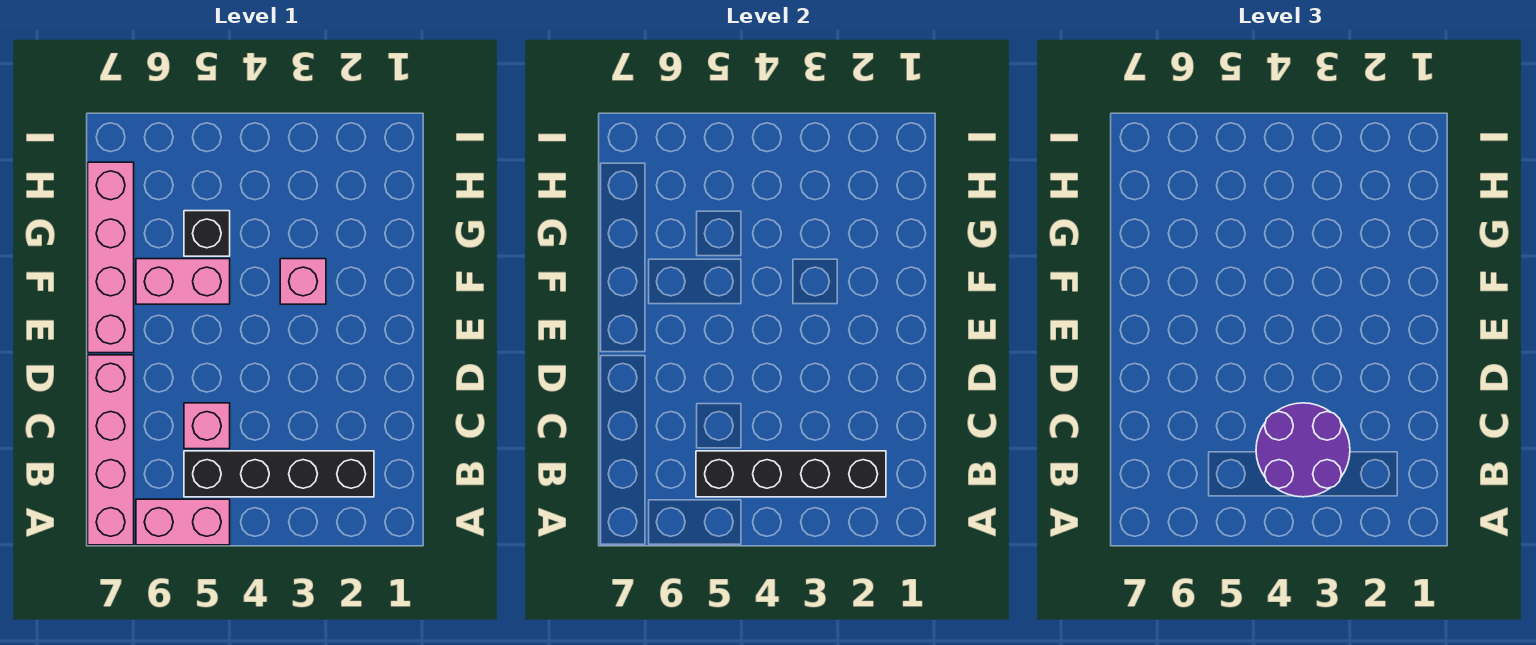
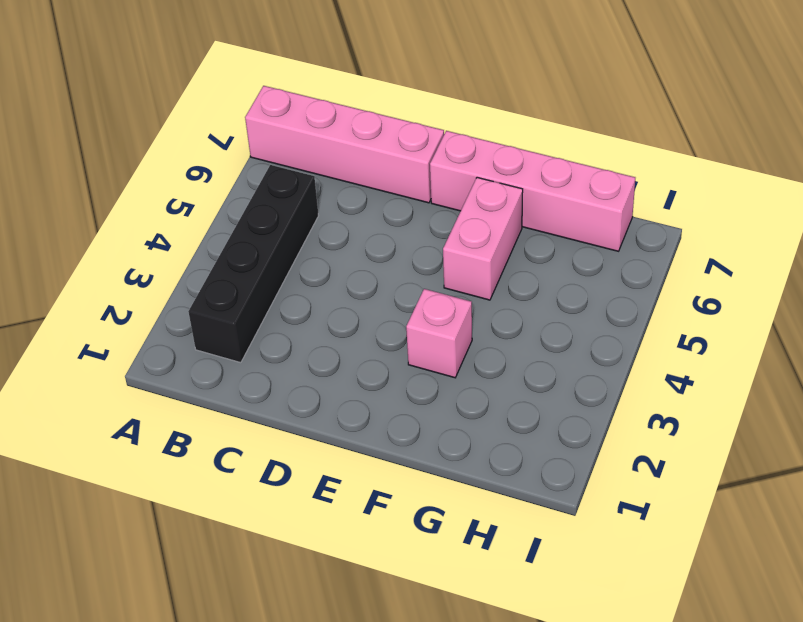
none -> pink 1x2 brick [136,499,230,545]
none -> pink 1x1 brick [184,403,230,449]

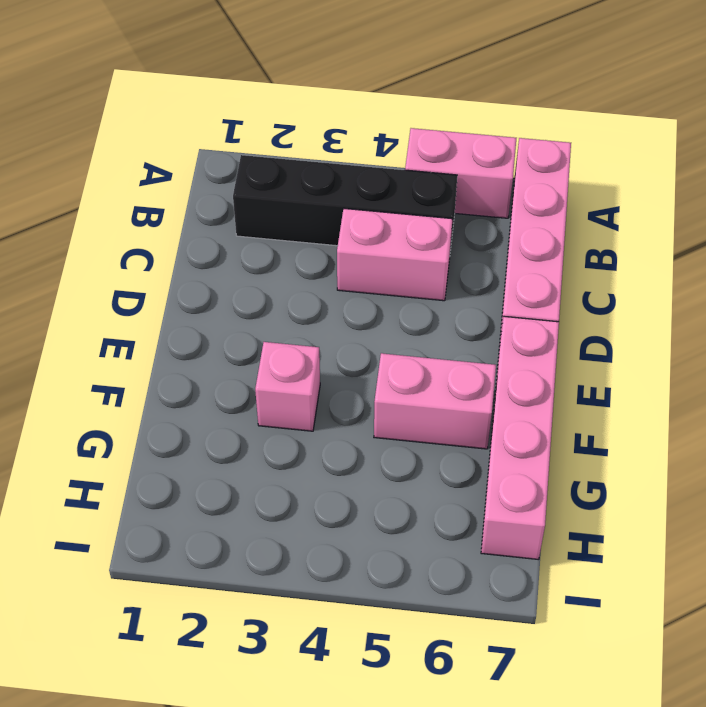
pink 1x2 brick [337,209,453,301] -> pink 1x1 brick [184,403,230,449]
none -> black 1x1 brick [184,211,230,256]
none -> black 1x4 brick [696,451,886,497]

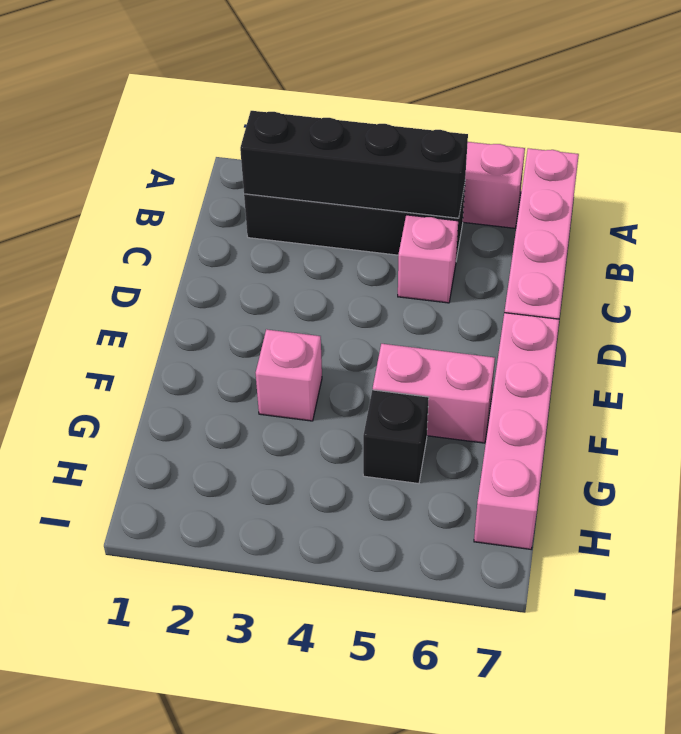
none -> purple 2x2 round brick [1256,403,1350,497]

